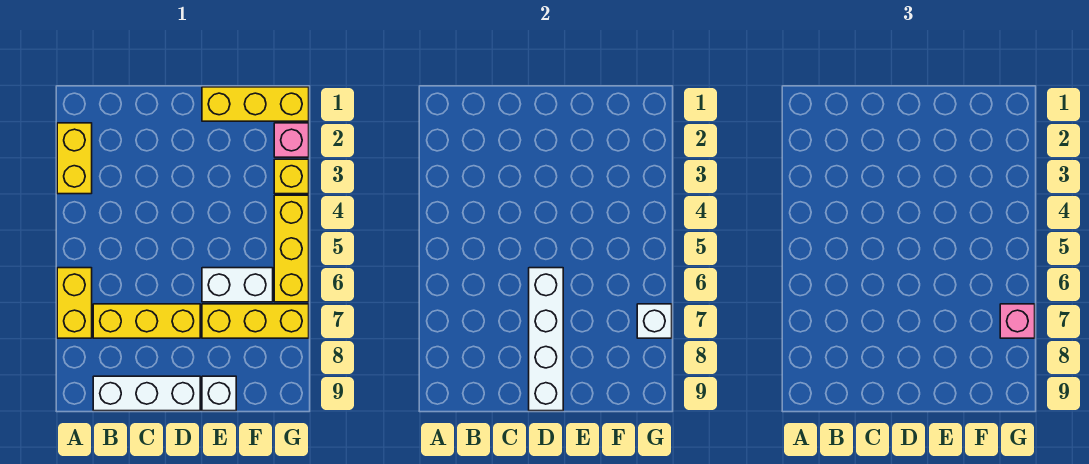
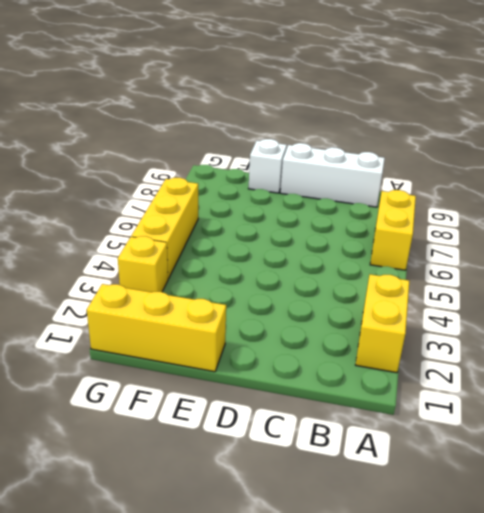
none -> yellow 1x3 brick [93,304,200,338]
none -> white 1x2 brick [202,268,273,302]
none -> yellow 1x3 brick [202,304,309,338]

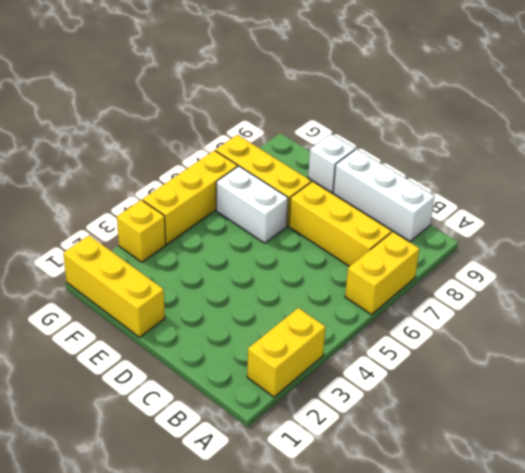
none -> pink 1x1 brick [274,123,309,157]
none -> white 1x4 brick [529,268,563,411]
none -> white 1x1 brick [637,304,672,338]

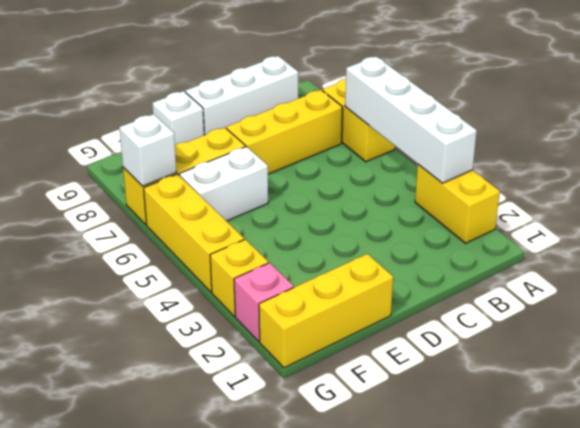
white 1x4 brick [345,56,477,183] -> white 1x4 brick moved to [529,268,563,411]
none -> pink 1x1 brick [1000,304,1035,338]

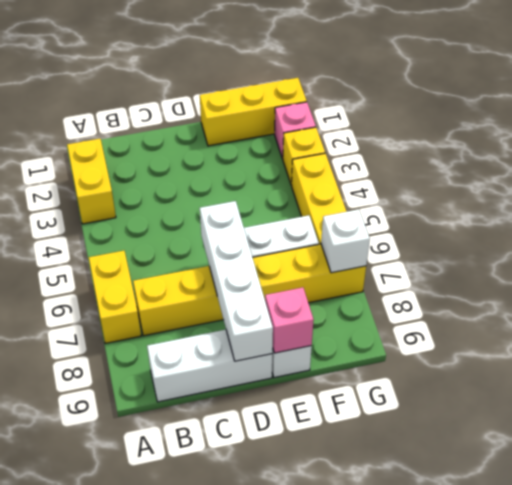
pink 1x1 brick [265,287,314,353] -> pink 1x1 brick moved to [1000,304,1035,338]

